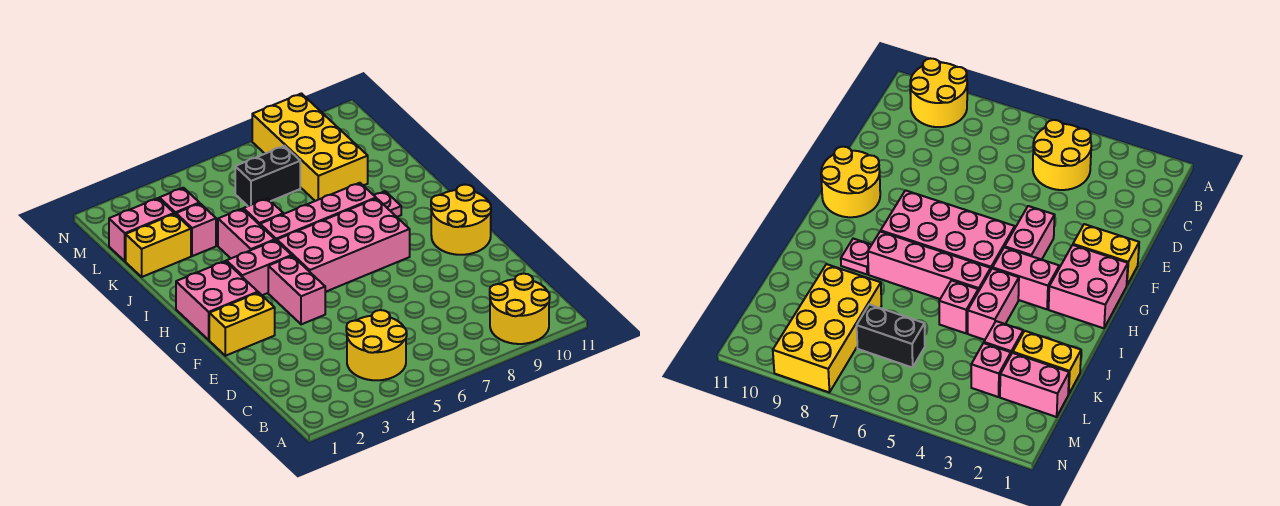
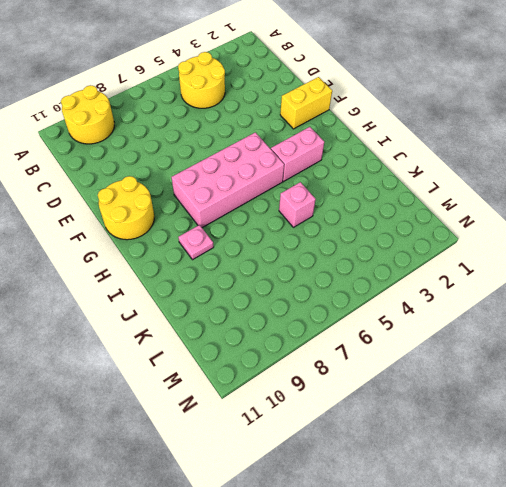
none -> pink 1x2 brick [268,256,325,324]
none -> pink 2x2 brick [176,261,258,340]
none -> pink 1x2 brick [218,209,275,258]

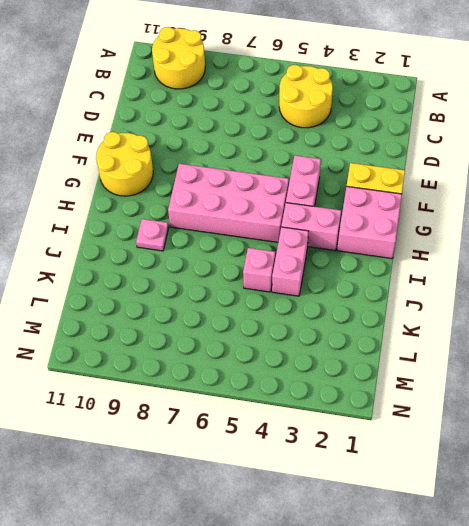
none -> pink 1x4 brick [260,183,376,241]
none -> yellow 1x2 brick [126,214,191,277]
none -> pink 1x1 brick [176,203,216,256]

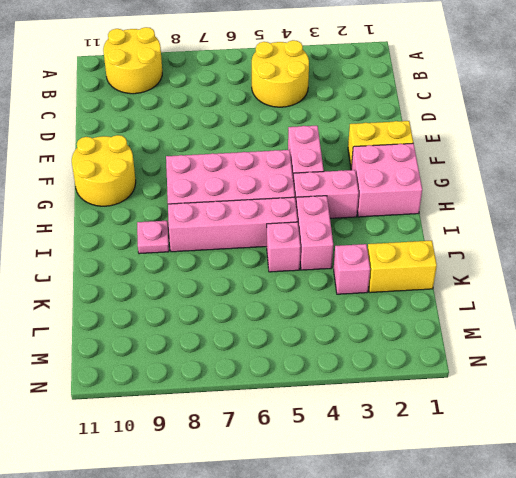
none -> yellow 2x4 brick [252,94,368,201]
none -> pink 1x2 brick [109,198,174,261]
none -> pink 1x1 brick [159,188,199,214]

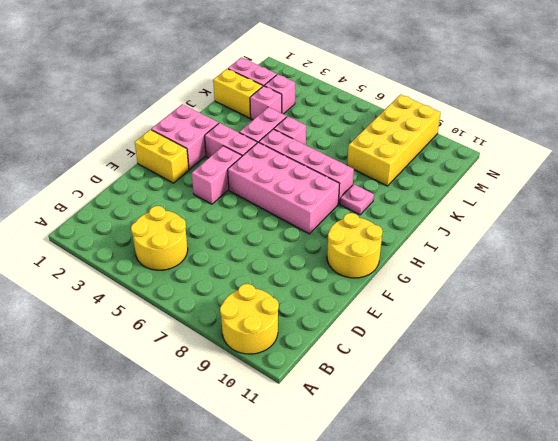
none -> black 1x2 brick [235,146,300,206]

